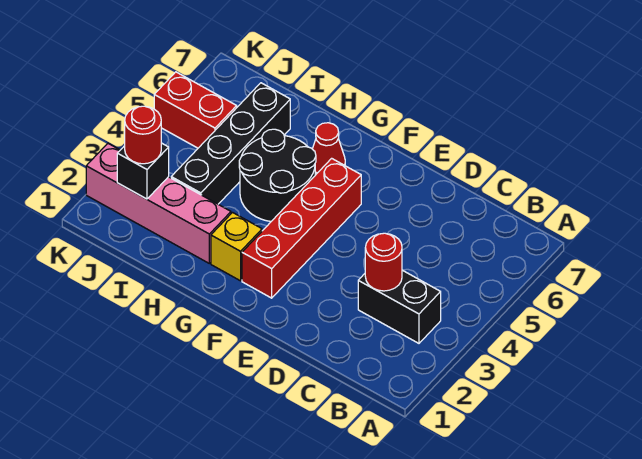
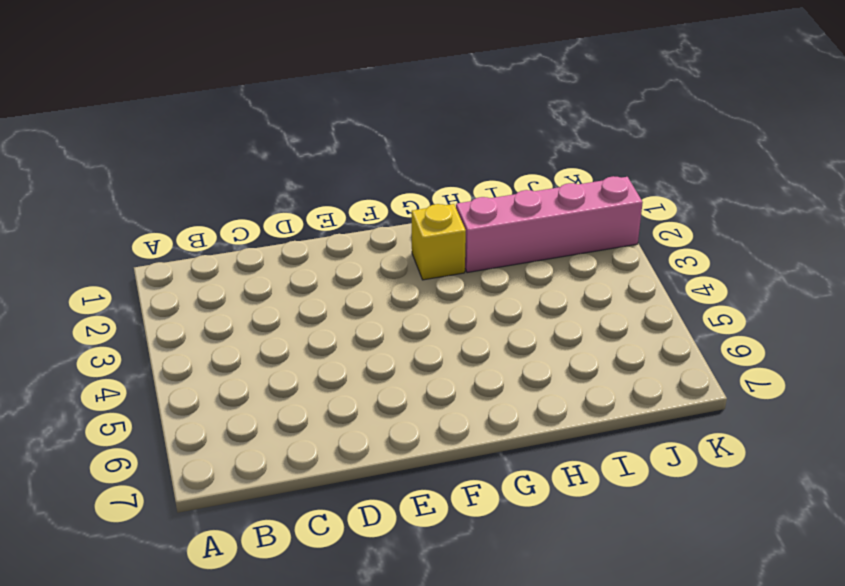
none -> black 1x2 brick [358,270,441,343]
none -> red 1x4 brick [242,158,361,298]

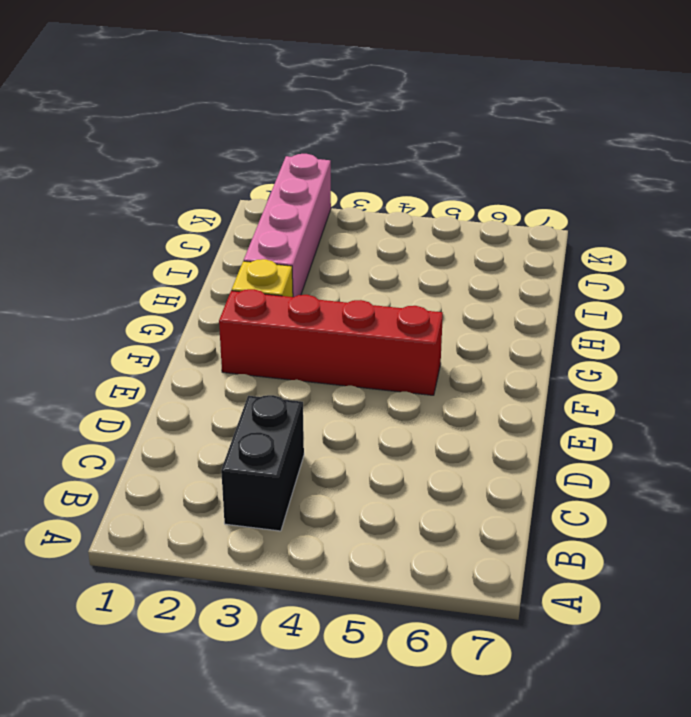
none -> black 2x2 round brick [239,129,316,221]
none -> red 1x1 cone [313,123,345,175]

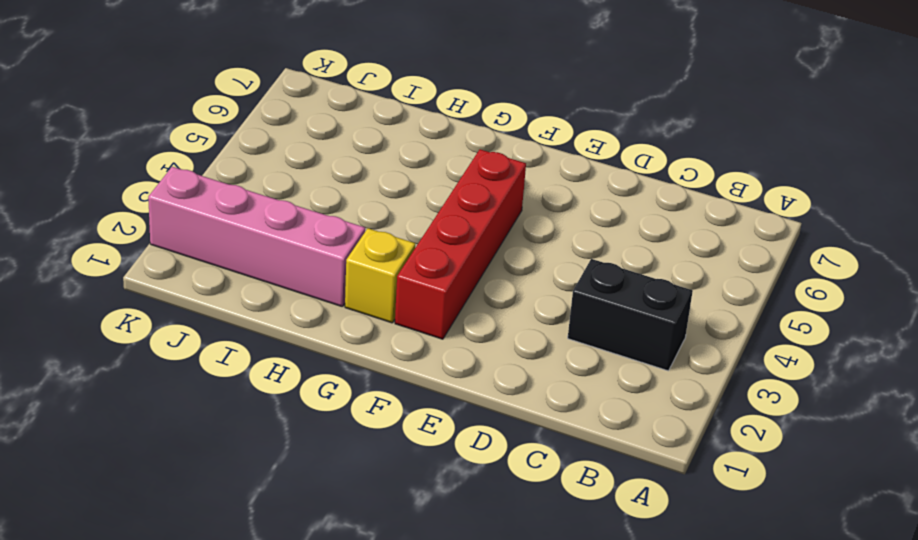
none -> black 2x2 round brick [239,129,316,221]
none -> red 1x1 cone [313,123,345,175]

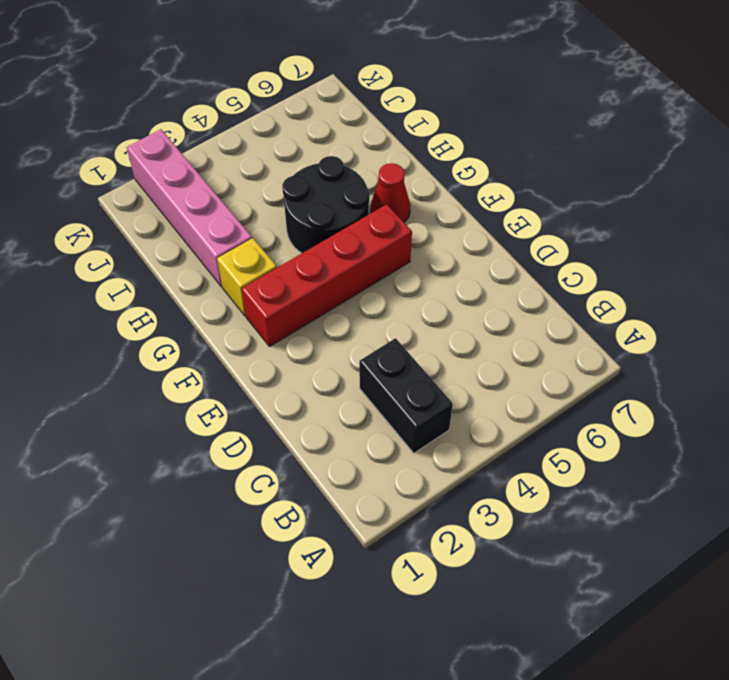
none -> black 1x4 brick [171,83,290,204]
none -> red 1x2 brick [154,72,237,148]

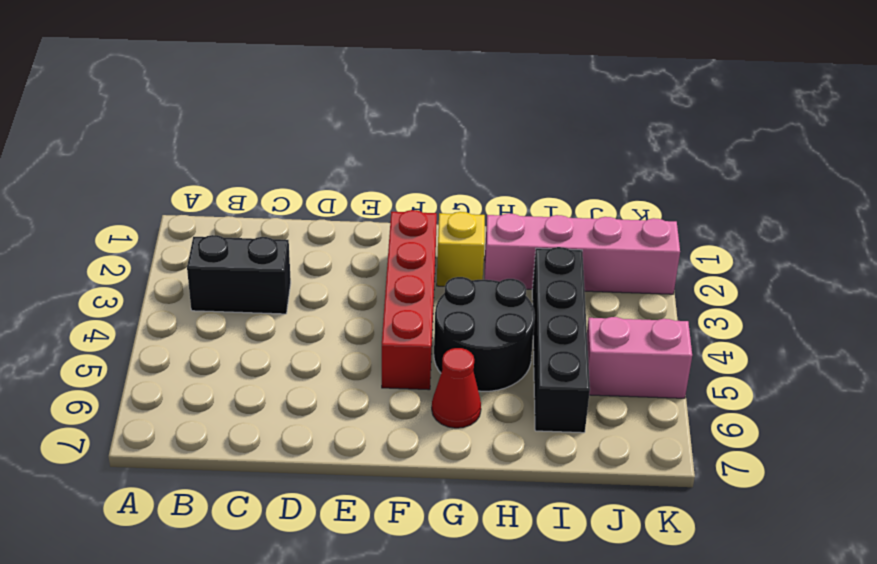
pink 1x2 brick [587,317,692,398] -> red 1x2 brick [154,72,237,148]
none -> red 1x1 round brick [365,233,402,291]
none -> black 1x1 brick [117,143,169,199]

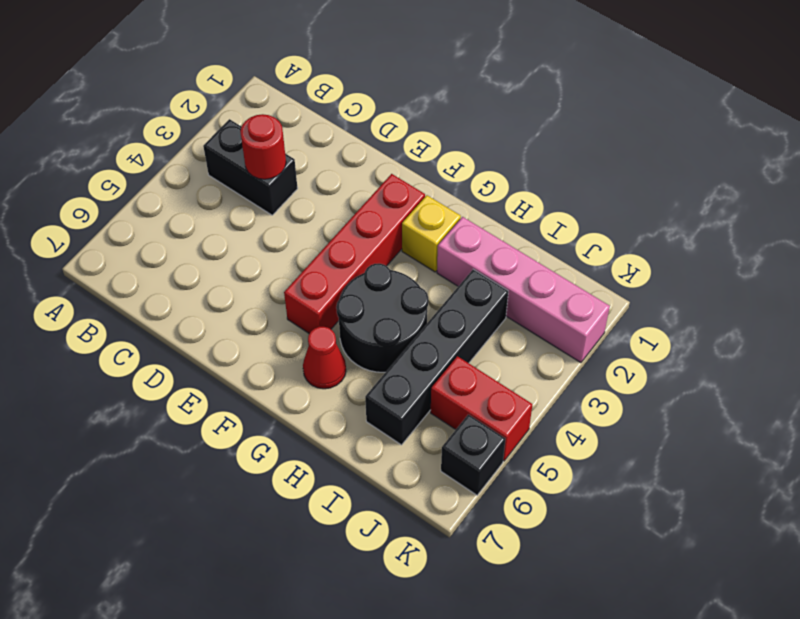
black 1x1 brick [441,414,506,495] -> black 1x1 brick moved to [117,143,169,199]
none -> red 1x1 round brick [125,106,161,164]

